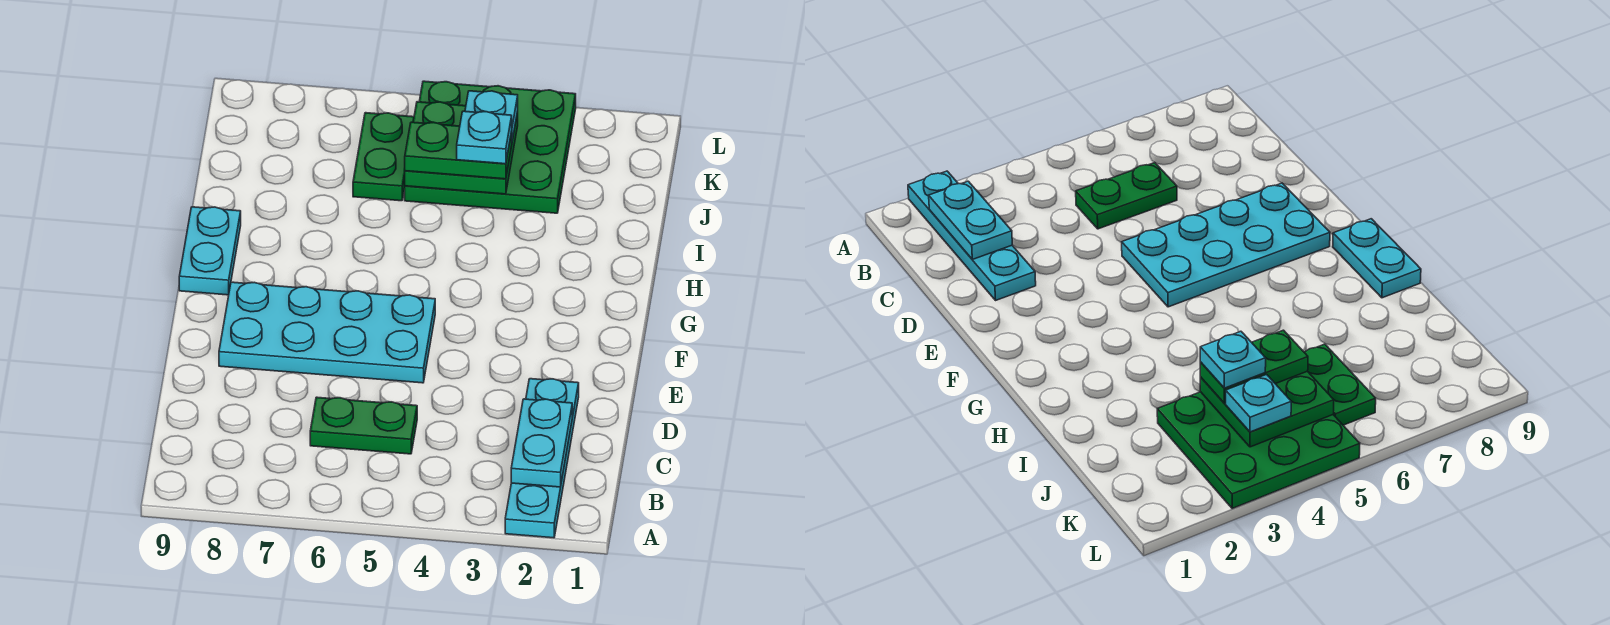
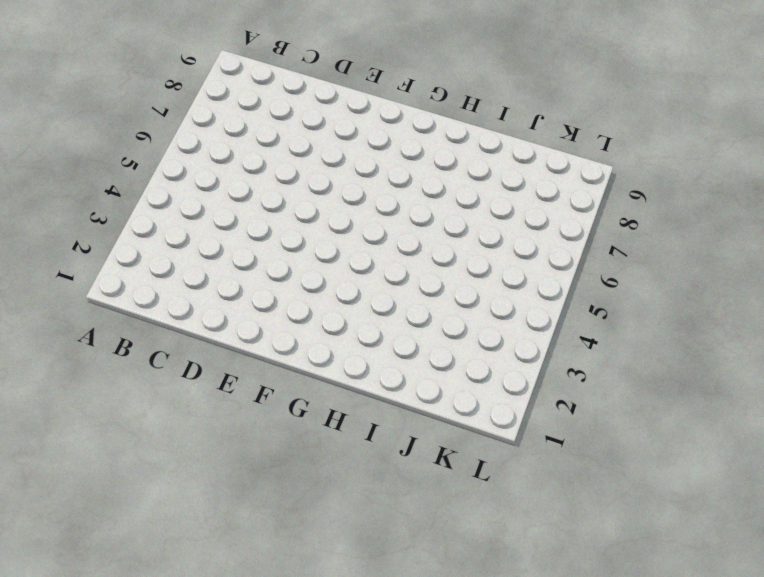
none -> cyan 1x4 plate [505,379,579,538]
none -> green 1x2 plate [310,397,417,454]

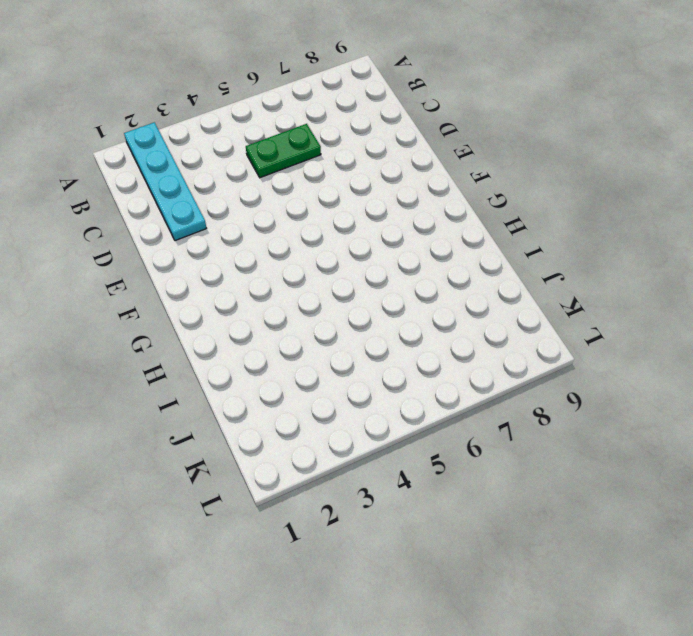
none -> cyan 2x4 plate [219,282,435,383]
none -> cyan 1x2 plate [179,207,241,295]

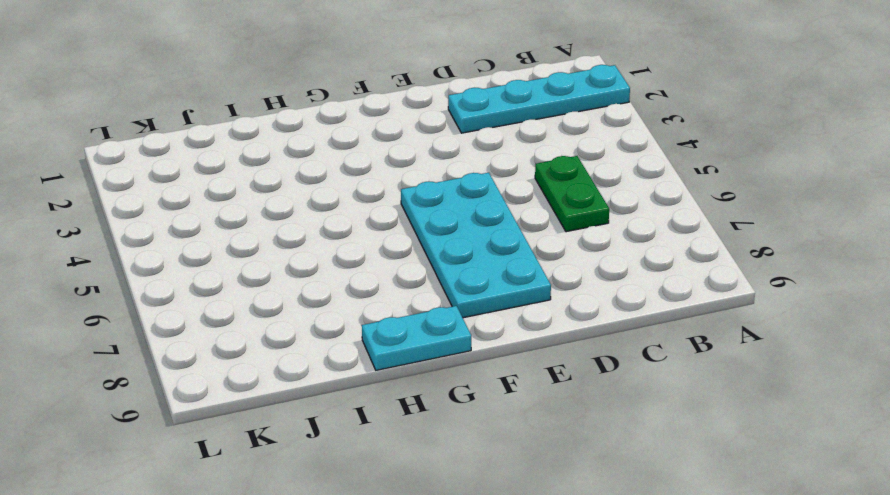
none -> green 3x3 plate [405,81,576,213]
none -> green 1x2 plate [353,113,414,201]

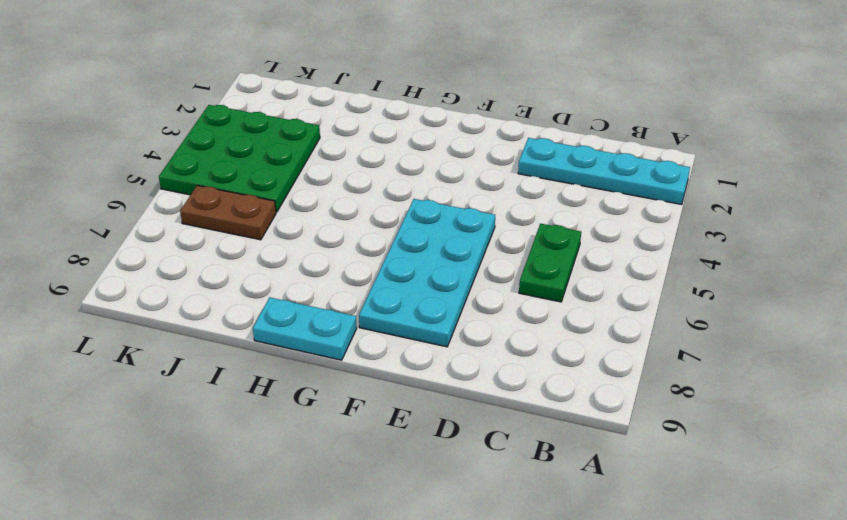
brown 1x2 plate [180,185,276,240] -> green 1x2 plate [353,113,414,201]
none -> cyan 1x2 plate [511,399,572,487]
none -> green 2x2 plate [405,102,518,194]

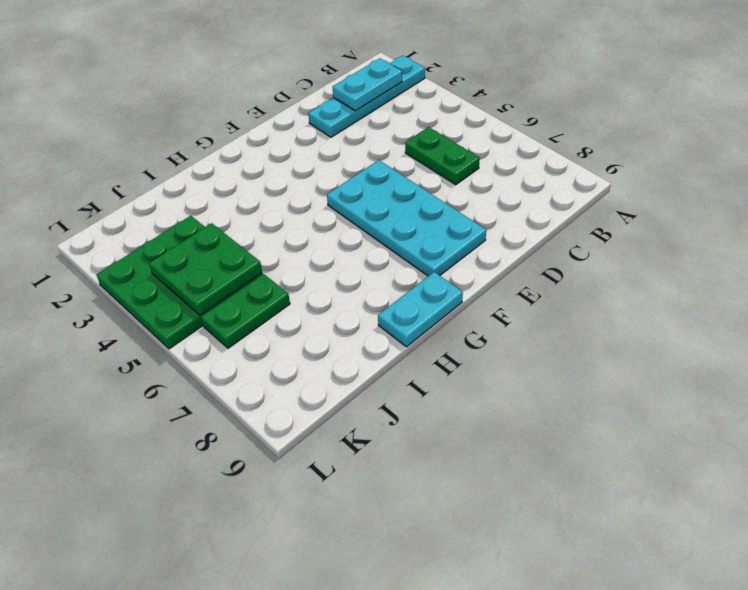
none -> green 1x2 plate [405,122,512,179]
none -> cyan 1x1 plate [465,91,518,140]

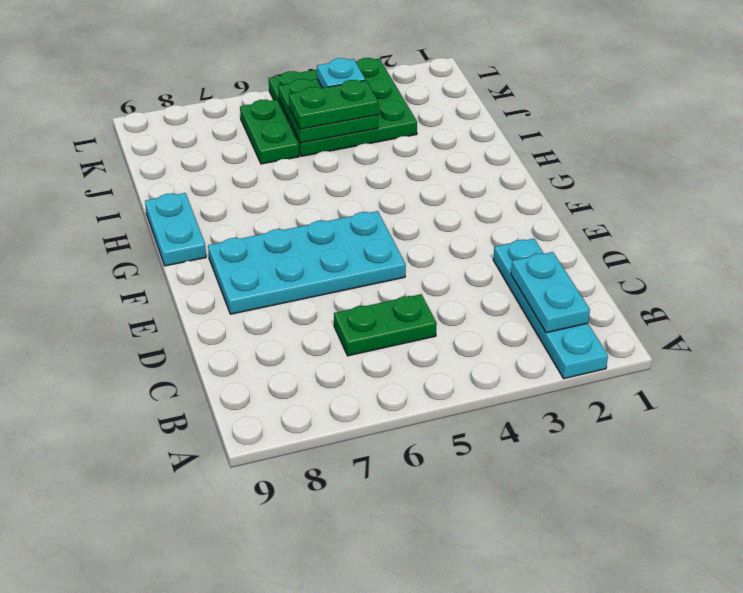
none -> cyan 1x1 plate [457,111,512,164]

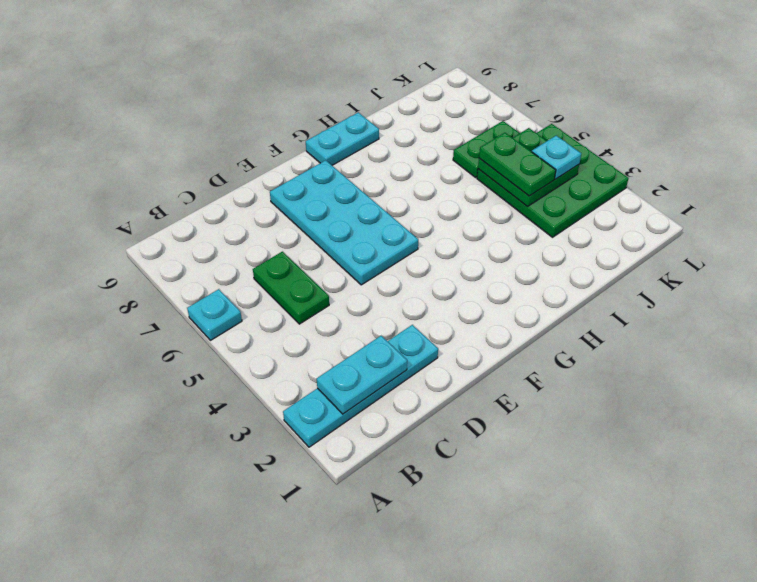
cyan 1x1 plate [187,289,242,340] -> cyan 1x1 plate moved to [457,111,512,164]

